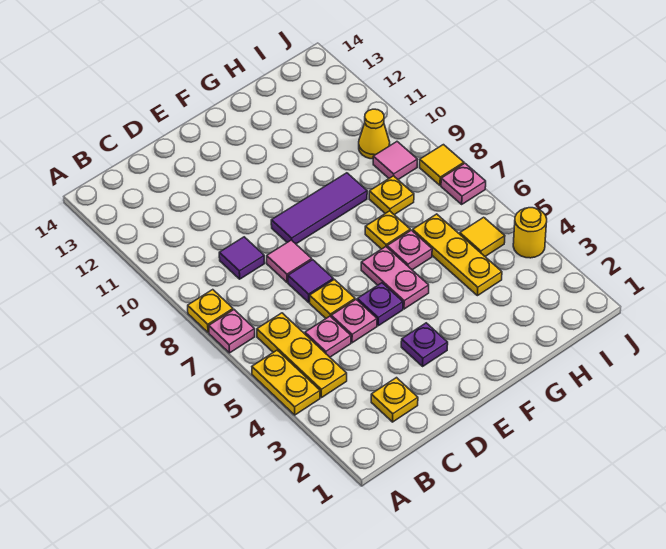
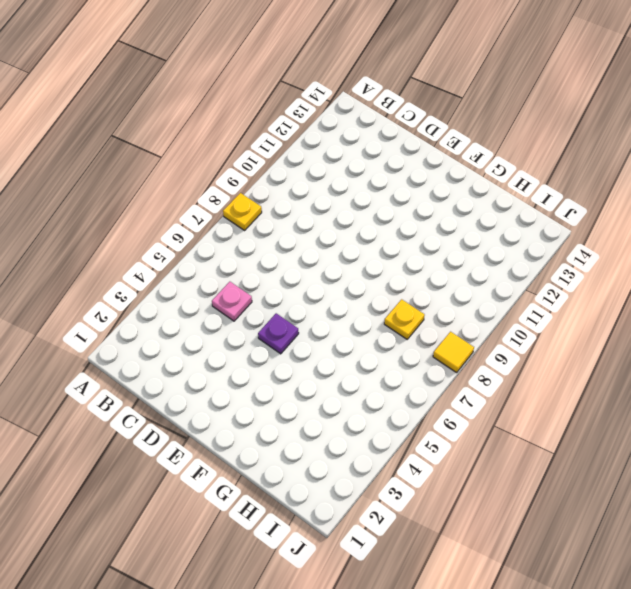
none -> yellow 1x2 plate [252,350,320,415]
none -> pink 1x1 plate [209,310,255,353]
none -> yellow 1x3 plate [257,313,347,398]

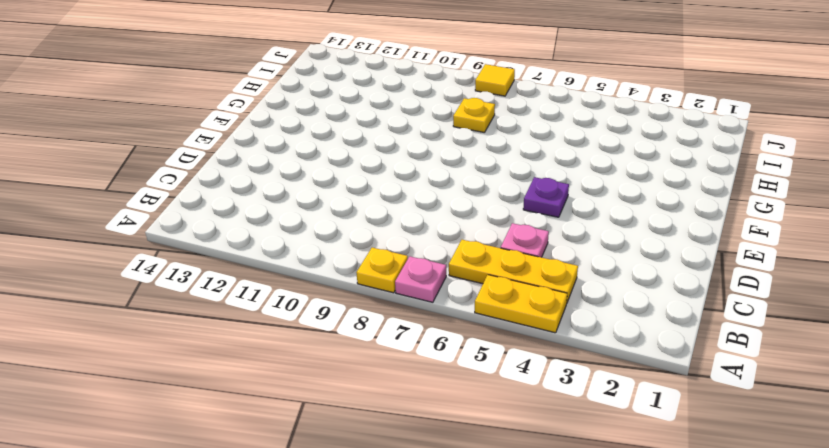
none -> yellow 1x1 plate [371,378,418,422]
none -> purple 1x1 tile [219,237,265,279]
none -> pink 1x1 plate [331,300,377,343]

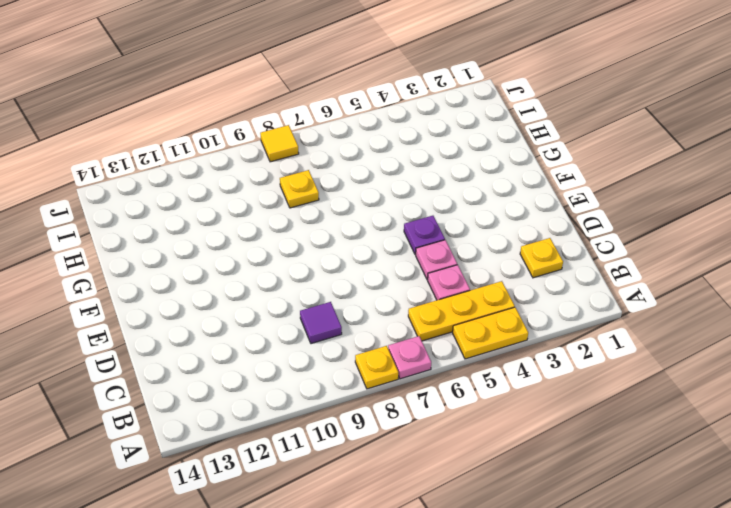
none -> yellow 1x1 plate [310,279,355,318]
none -> purple 1x1 tile [288,260,333,302]
none -> pink 1x1 tile [267,240,312,282]

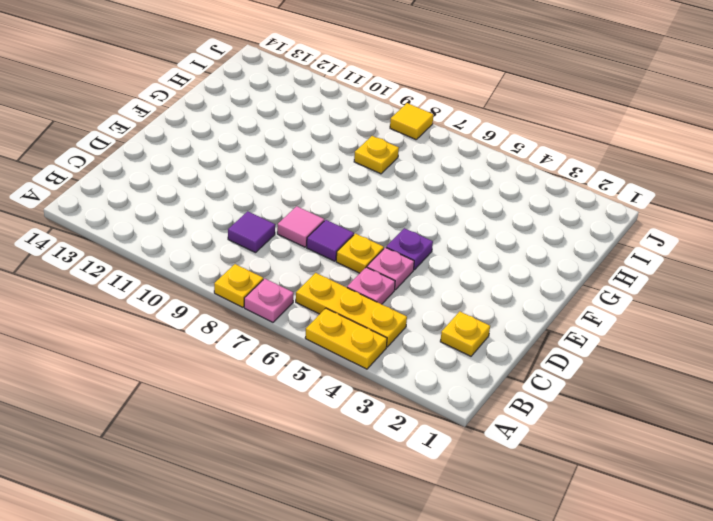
none -> purple 1x1 plate [401,323,448,366]
none -> purple 1x3 tile [271,173,367,244]
none -> pink 1x2 plate [361,247,429,309]

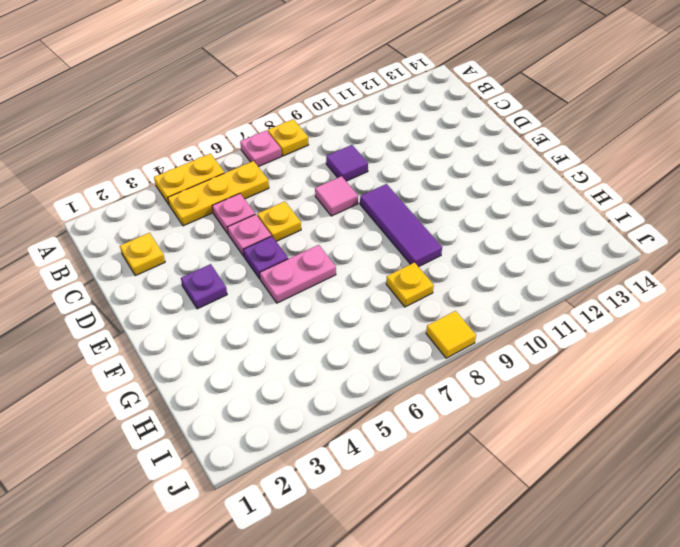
none -> purple 1x1 tile [288,260,333,302]
none -> pink 1x1 plate [387,230,432,270]
none -> yellow 1x1 plate [365,211,410,249]

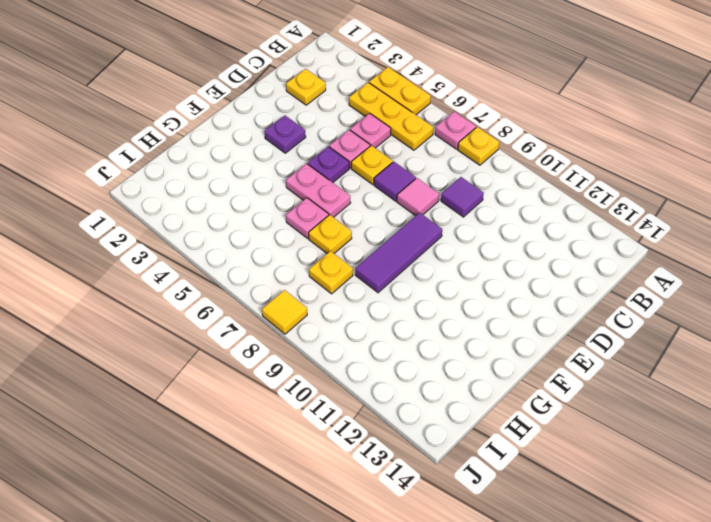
none -> yellow 1x3 plate [413,214,502,296]
none -> yellow 1x1 tile [460,217,505,256]
none -> pink 1x1 tile [373,142,418,179]

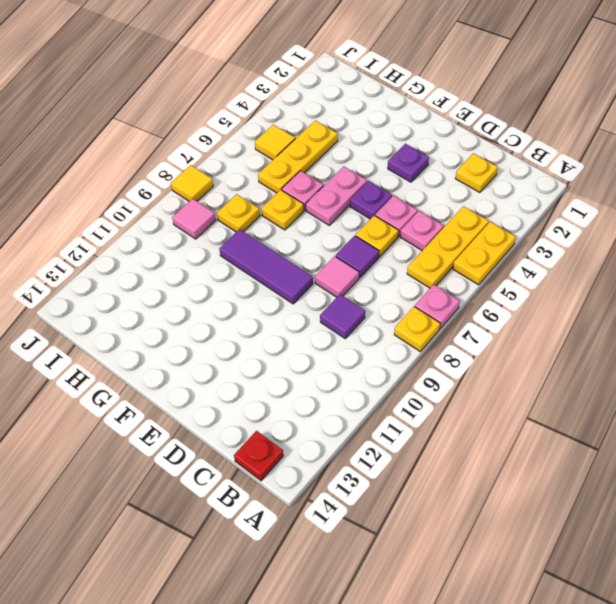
red 1x1 plate [234,431,283,481] -> none
none -> yellow 1x1 cone [359,109,390,159]
none -> yellow 1x1 round brick [513,208,547,258]
none -> pink 1x1 plate [441,163,486,204]

